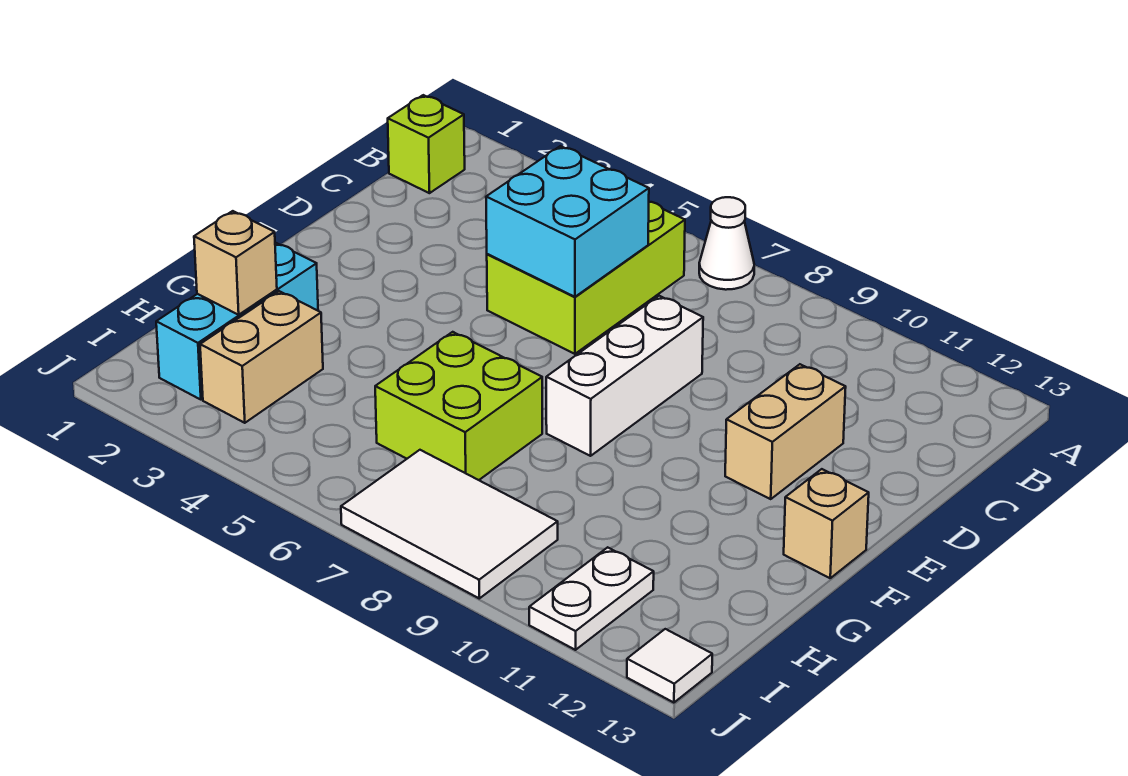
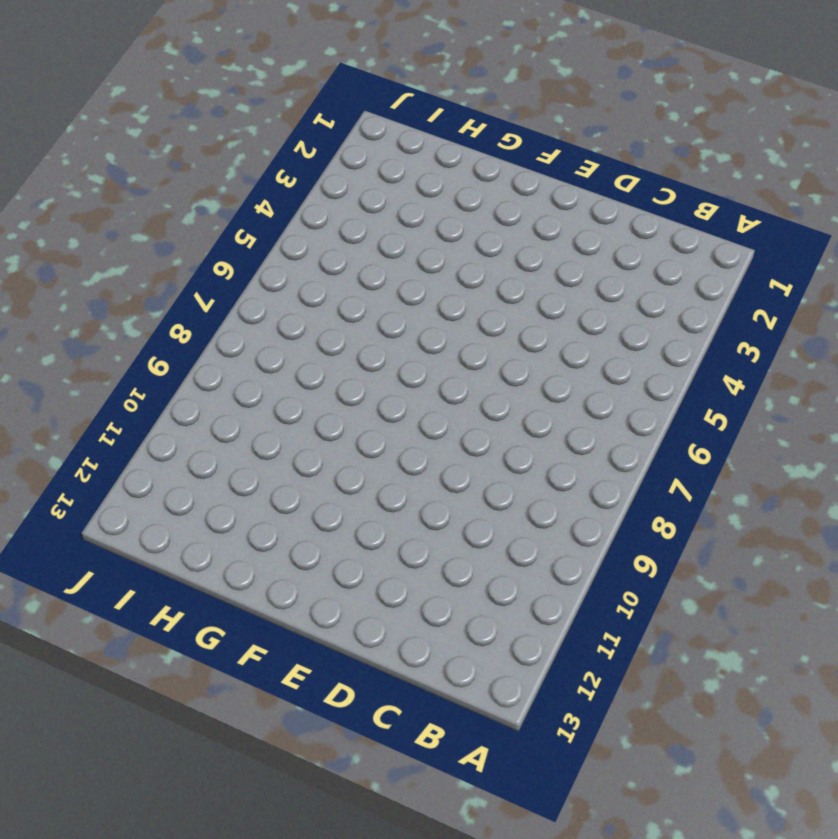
none -> white 1x1 cone [699,197,754,290]
none -> lime 1x1 brick [388,95,465,193]
none -> lime 2x3 brick [487,202,685,354]

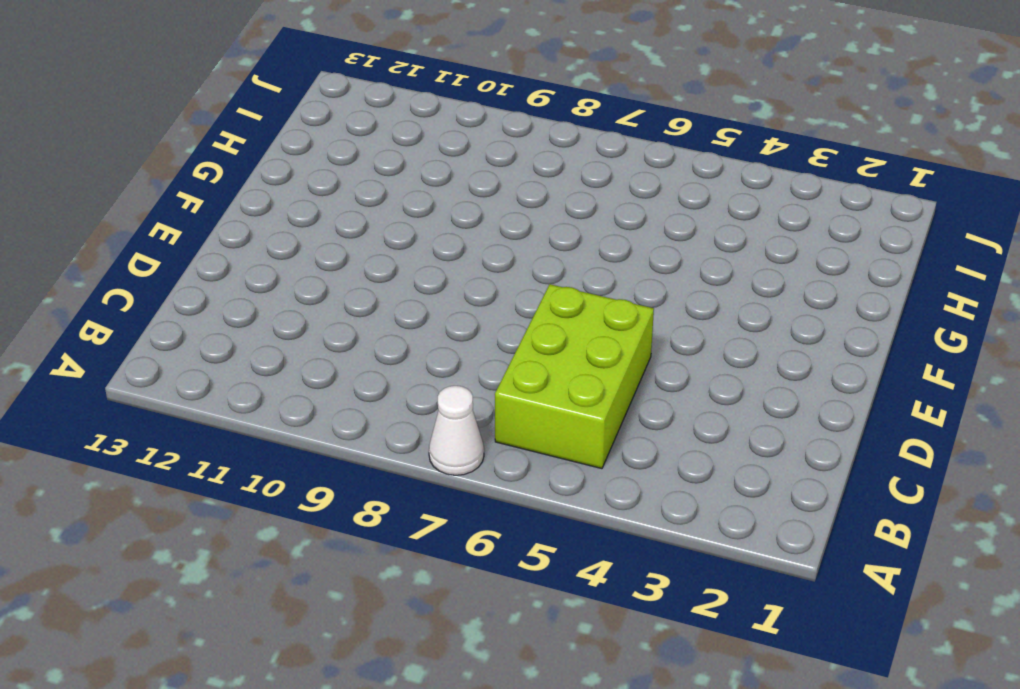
none -> lime 1x1 brick [388,95,465,193]
none -> white 1x3 brick [546,296,703,456]
none -> tan 1x2 brick [725,364,846,499]

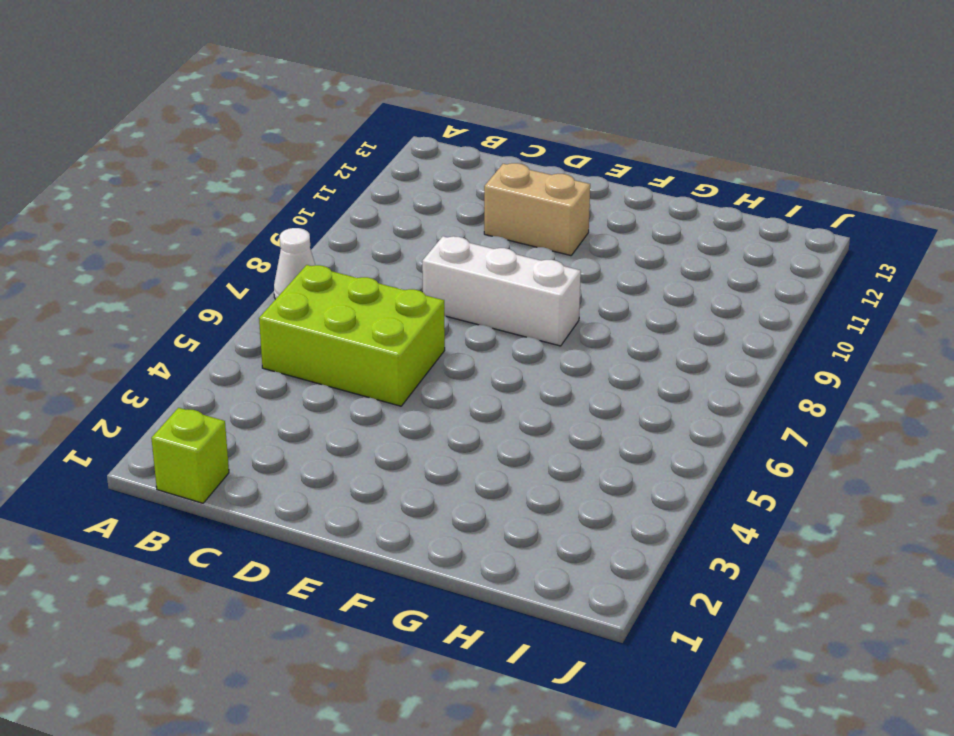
none -> tan 1x1 brick [784,469,869,578]
none -> cyan 1x3 brick [156,243,318,400]
none -> lime 2x2 brick [375,332,542,480]

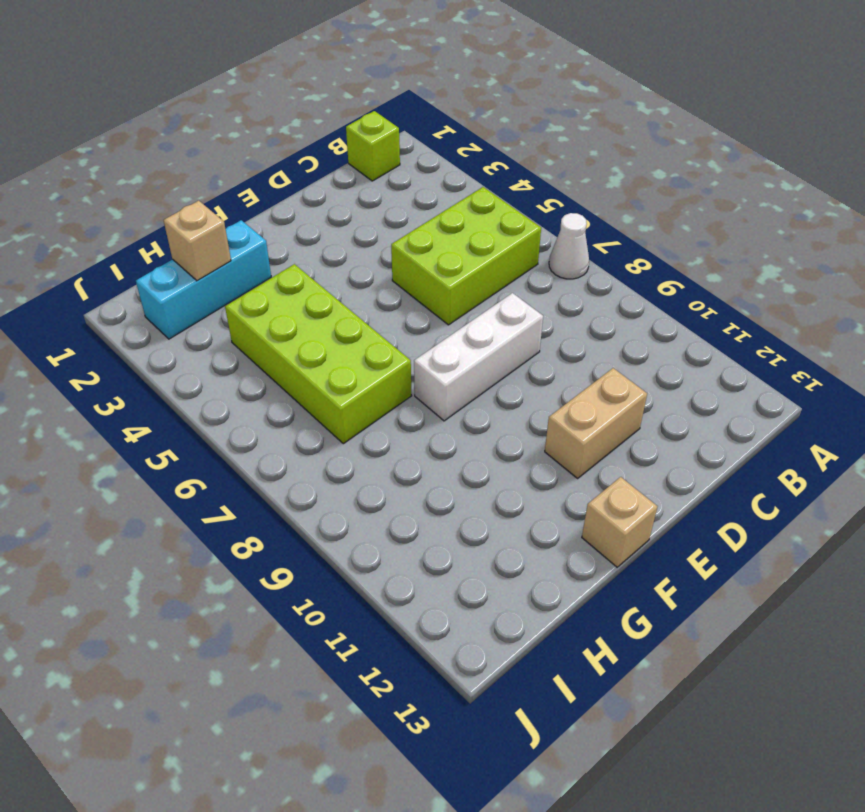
lime 2x4 brick [225,264,411,444] -> lime 2x2 brick [375,332,542,480]
none -> tan 1x2 brick [200,291,323,423]
none -> white 2x3 tile [341,450,558,598]
none -> white 1x2 plate [529,547,654,650]

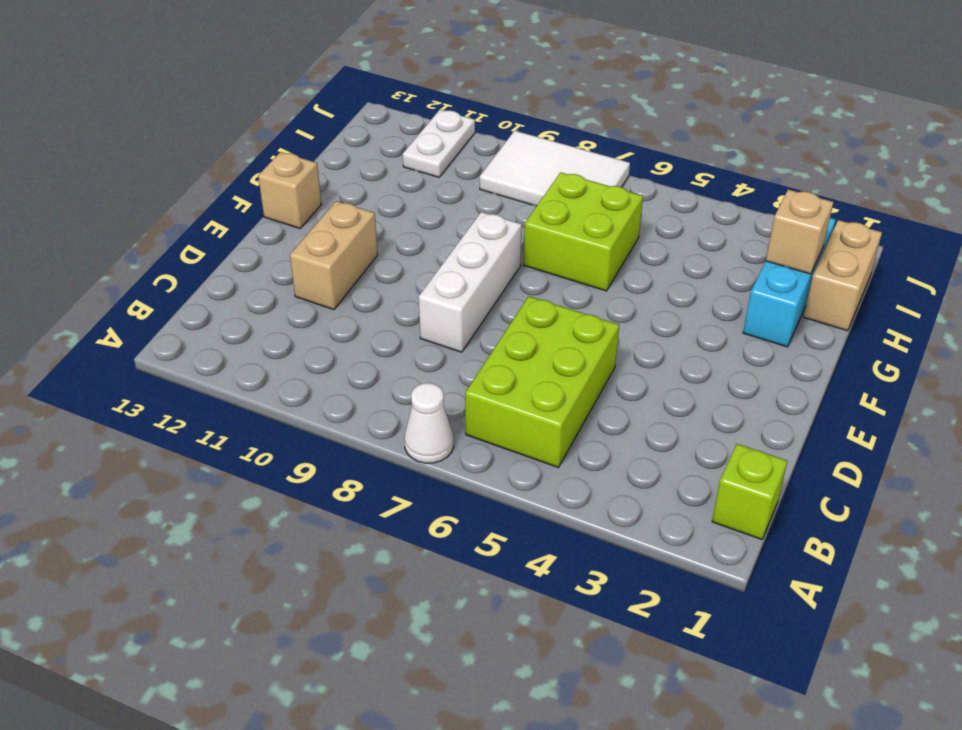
tan 1x2 brick [804,220,882,331] -> tan 1x2 brick moved to [200,291,323,423]
none -> white 1x1 tile [627,629,712,703]
none -> cyan 2x2 brick [486,146,649,297]

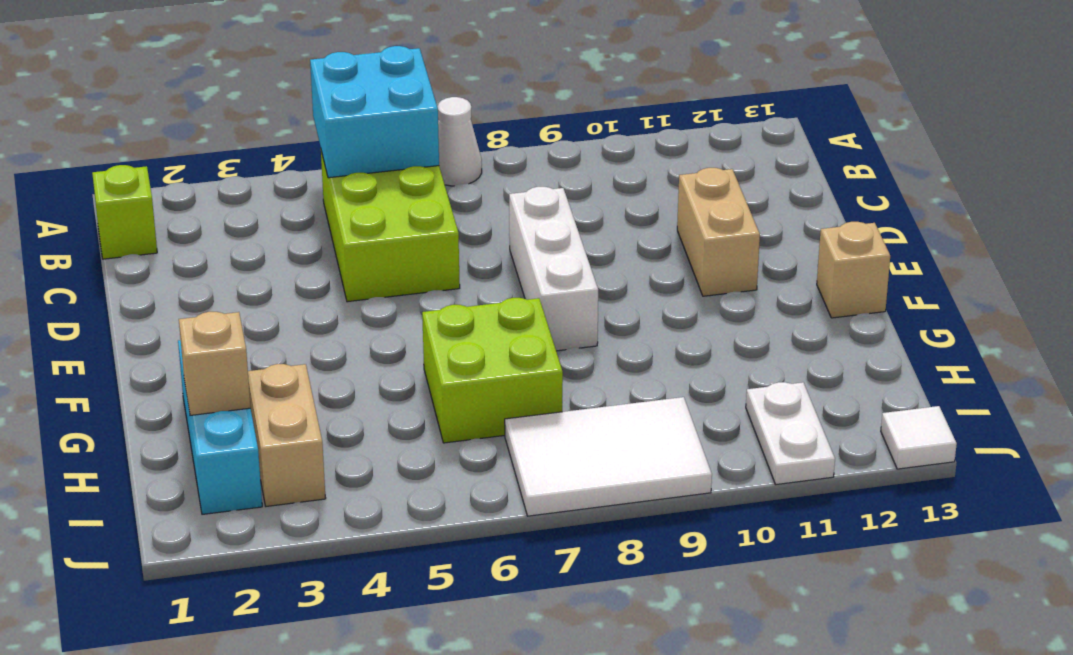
cyan 2x2 brick [310,46,439,178] -> cyan 2x2 brick moved to [486,146,649,297]

